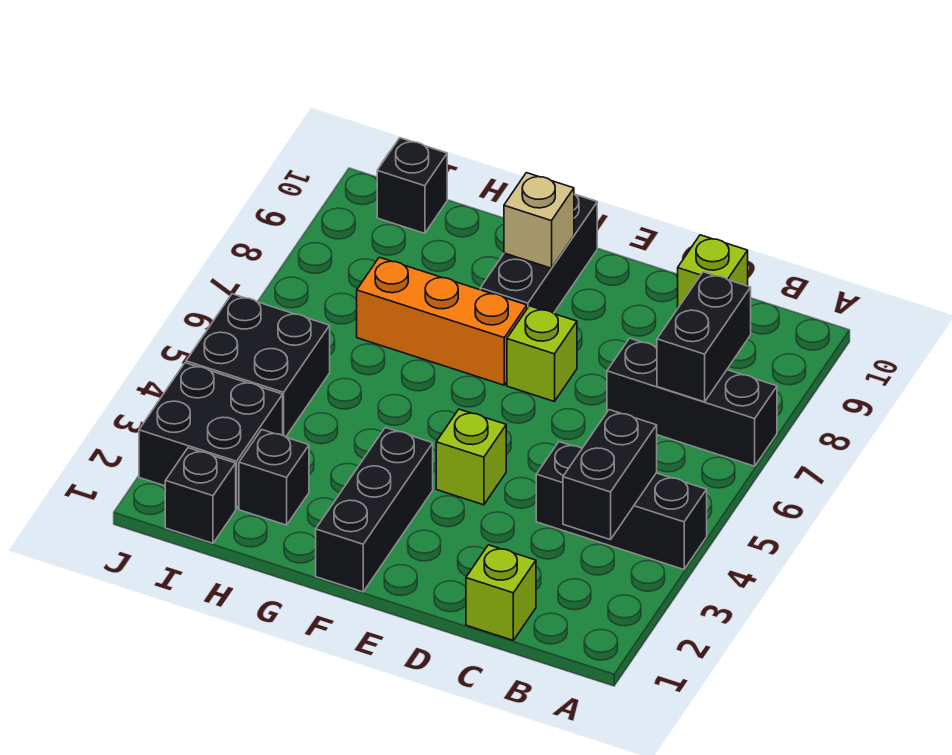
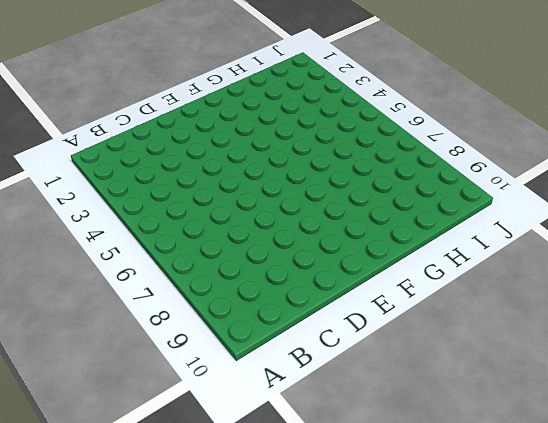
none -> black 1x3 brick [536,442,707,569]
none -> black 1x3 brick [607,338,777,466]
none -> lime 1x1 brick [466,545,536,640]

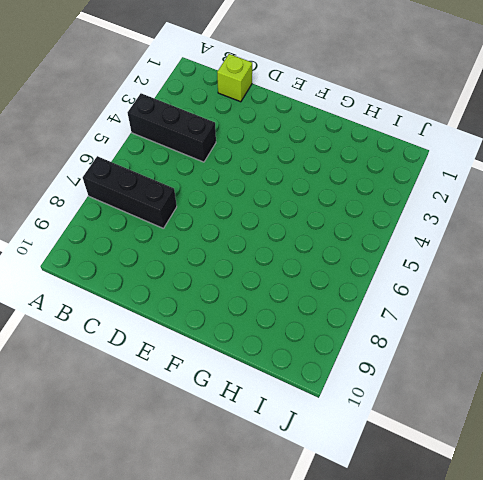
none -> lime 1x1 brick [678,235,748,308]
none -> lime 1x1 brick [436,409,506,505]
none -> lime 1x1 brick [507,306,577,402]

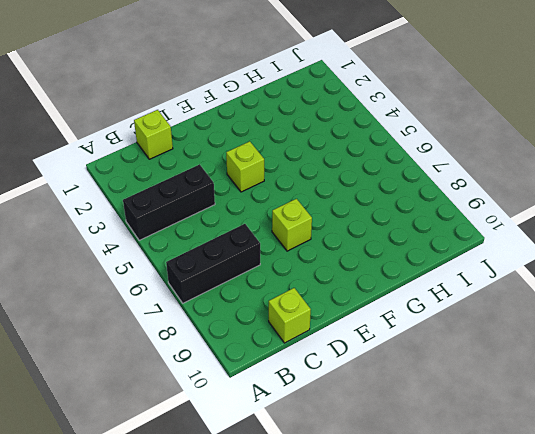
none -> black 1x3 brick [316,427,433,592]
none -> orange 1x3 brick [357,257,527,385]
none -> black 1x3 brick [480,194,597,313]

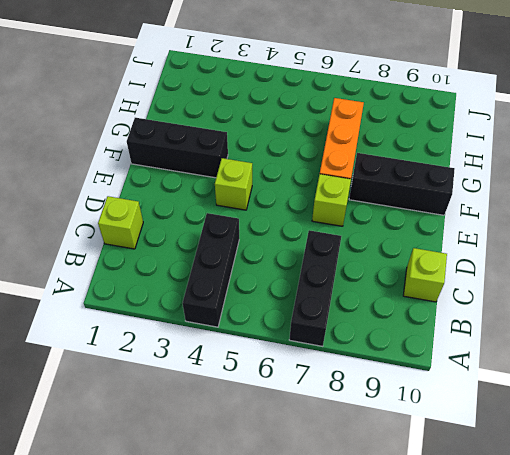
none -> black 1x1 brick [239,430,309,525]
none -> black 1x1 brick [165,448,236,543]
none -> black 2x2 brick [139,363,283,509]

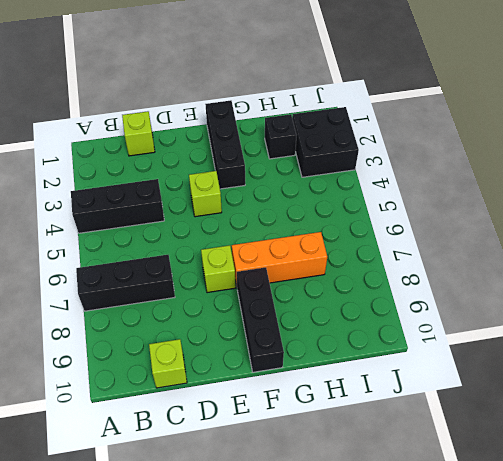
none -> black 1x1 brick [165,448,236,543]
none -> black 2x2 brick [186,294,330,437]
none -> black 1x1 brick [377,138,447,233]

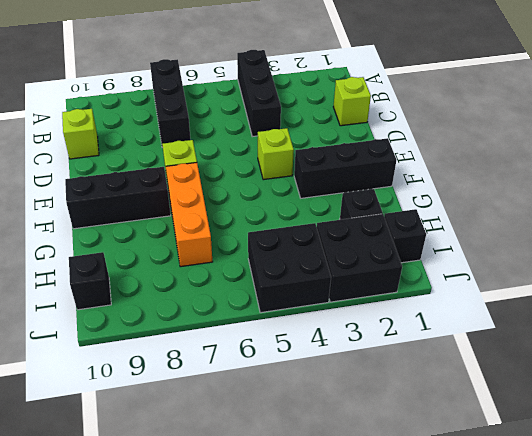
none -> black 1x2 brick [563,410,657,540]
none -> black 1x2 brick [657,272,751,402]
none -> tan 1x1 brick [504,173,574,268]

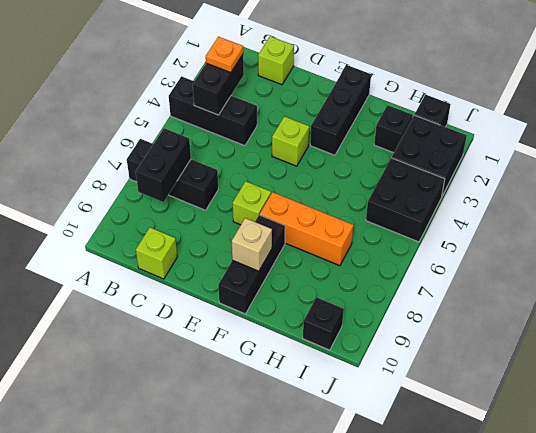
orange 1x1 plate [206,37,243,73] -> none

